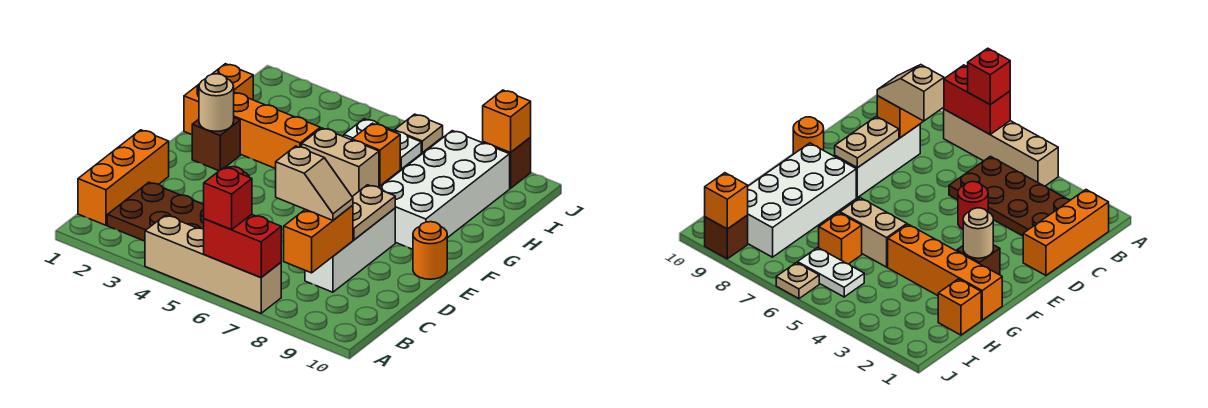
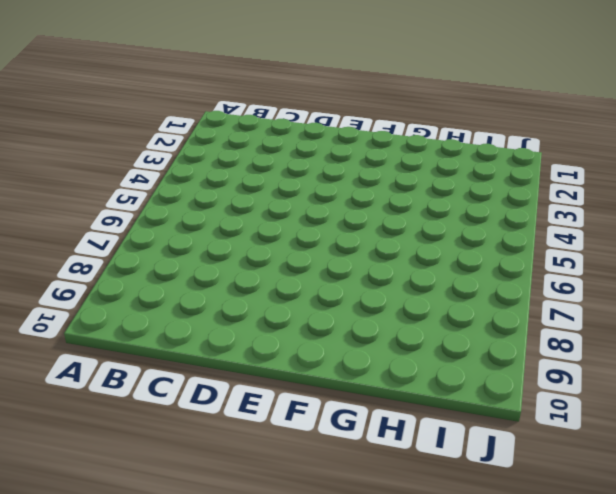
none -> tan 1x4 brick [145,215,281,313]
none -> orange 1x3 brick [78,130,169,225]
none -> brown 2x4 plate [107,182,204,241]

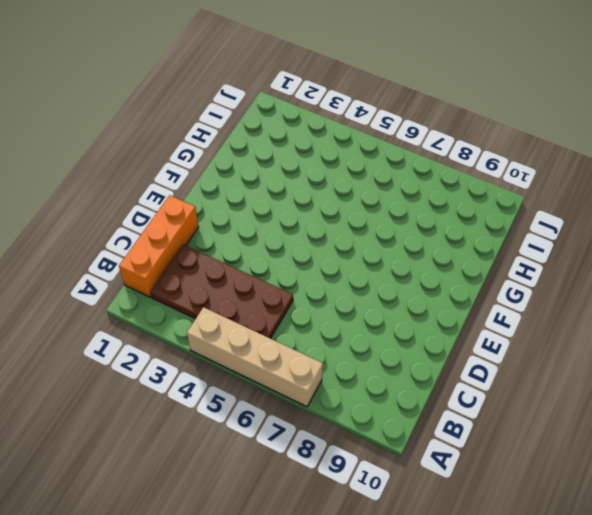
none -> white 1x3 brick [305,208,395,292]
none -> red 1x1 round brick [958,182,988,229]
none -> orange 1x1 round brick [413,222,447,279]

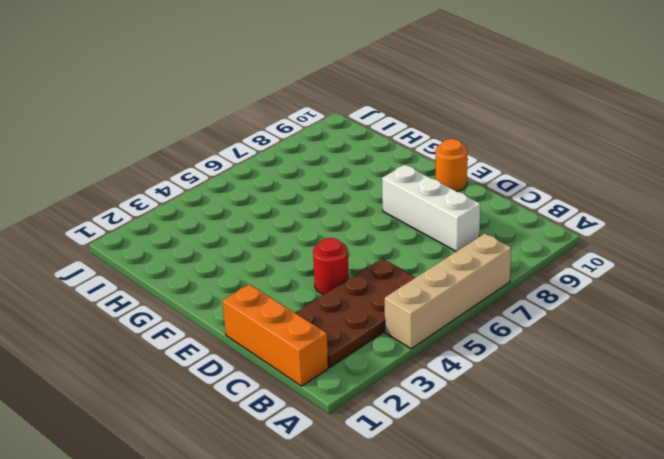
none -> brown 1x1 brick [192,118,240,171]
none -> white 2x4 brick [379,131,510,249]
none -> orange 1x4 brick [184,84,320,169]

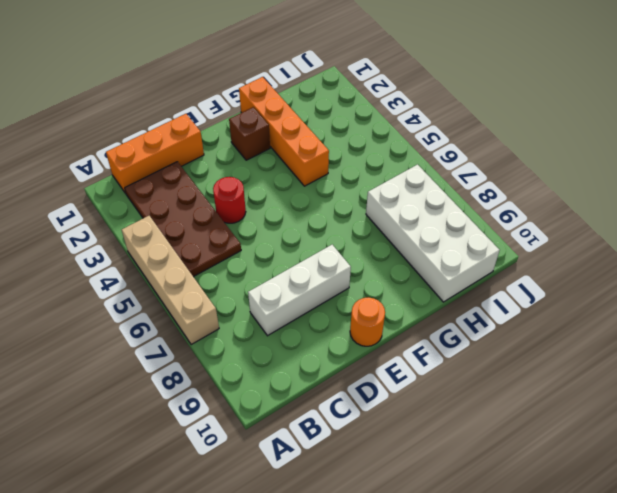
white 2x4 brick [366,165,500,302] -> white 2x4 brick turned to [379,131,510,249]
none -> tan 1x2 brick [302,128,379,196]
none -> orange 1x1 brick [213,64,253,100]
none -> orange 1x1 brick [352,123,400,186]

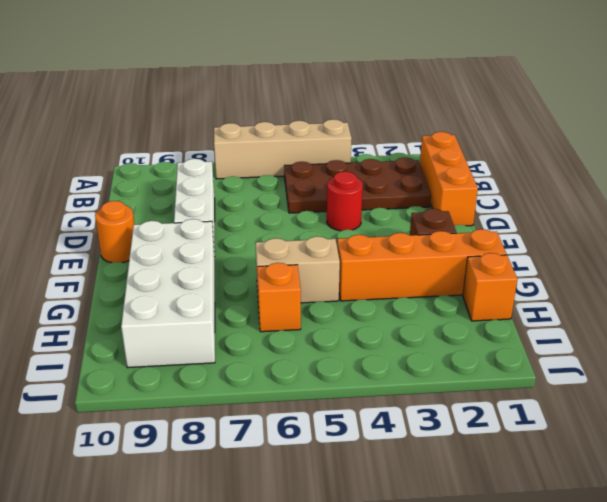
none -> white 1x2 plate [344,119,421,169]
none -> tan 1x1 plate [394,114,443,152]
none -> brown 1x1 brick [483,138,531,188]

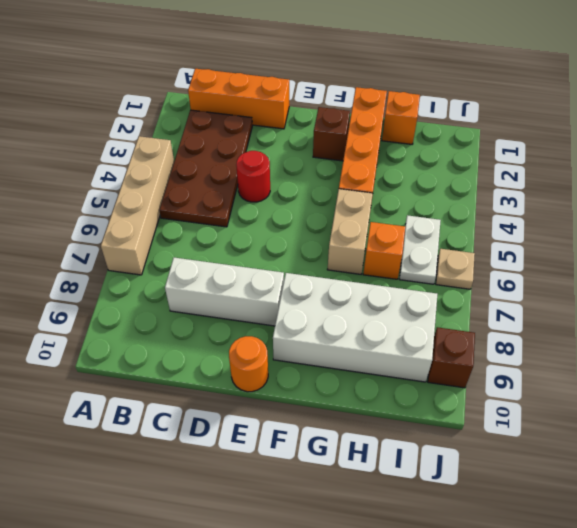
none -> red 1x2 brick [204,214,281,278]
none -> orange 1x2 brick [284,205,353,273]
none -> tan 1x2 plate [352,185,395,240]

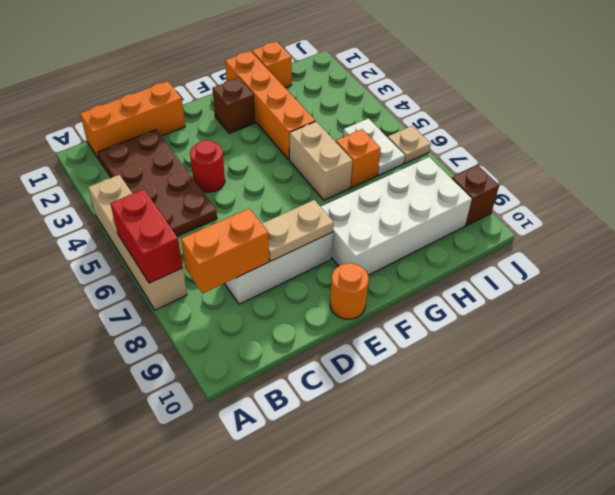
none -> tan 1x1 round brick [199,74,234,131]
none -> orange 1x1 brick [483,90,531,152]
none -> red 1x1 brick [204,167,252,230]

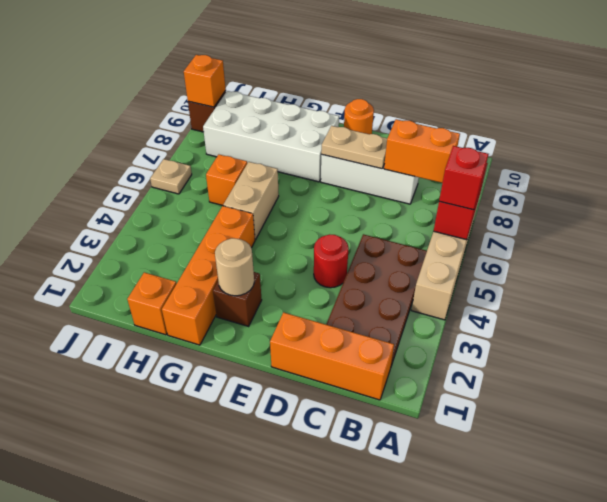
none -> white 1x2 plate [344,119,421,169]
none -> tan 1x2 slope [276,146,353,220]

